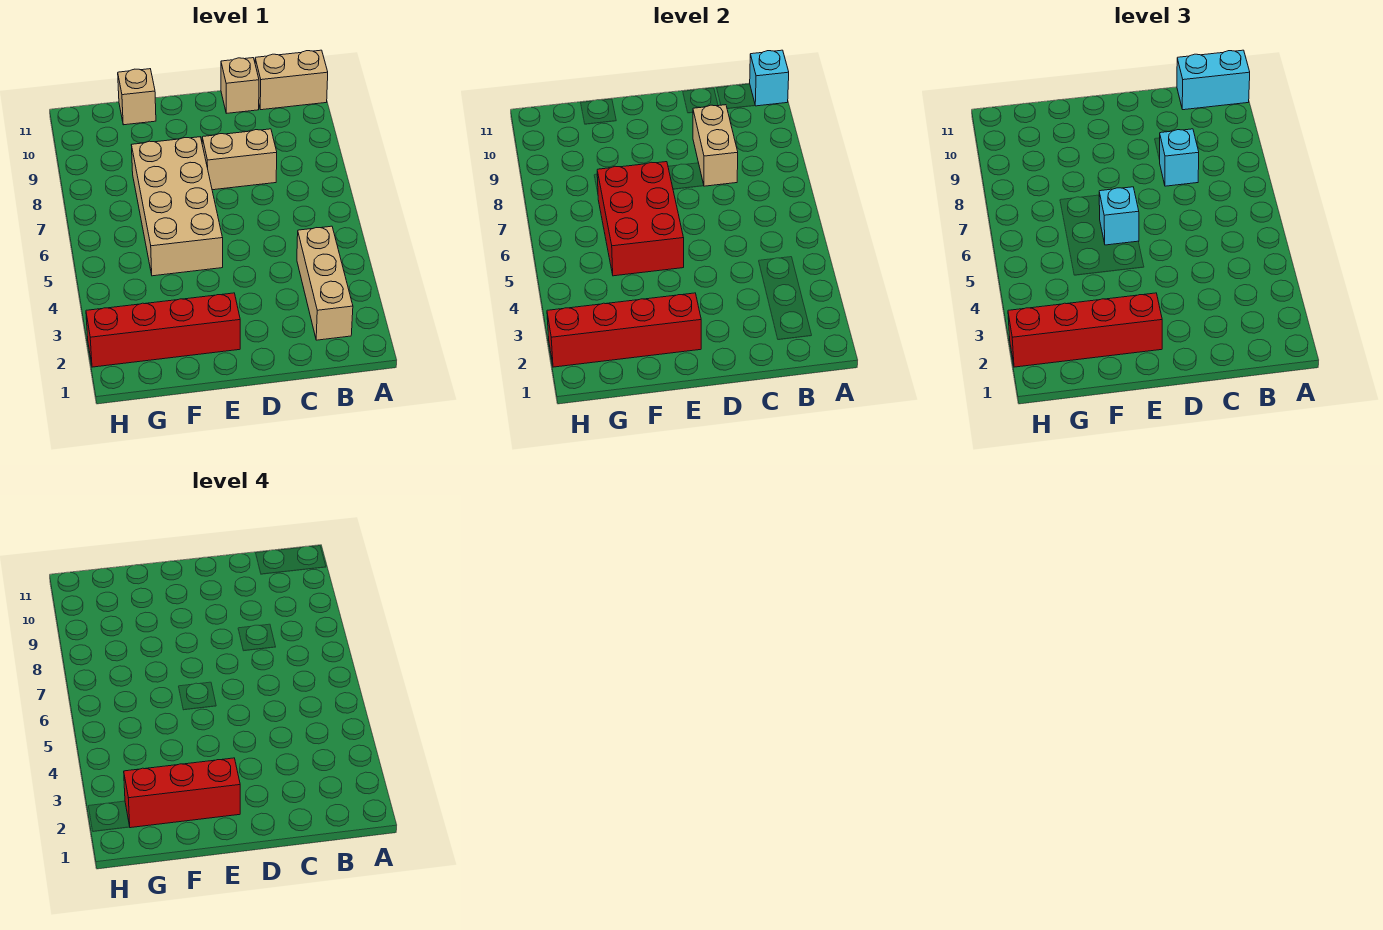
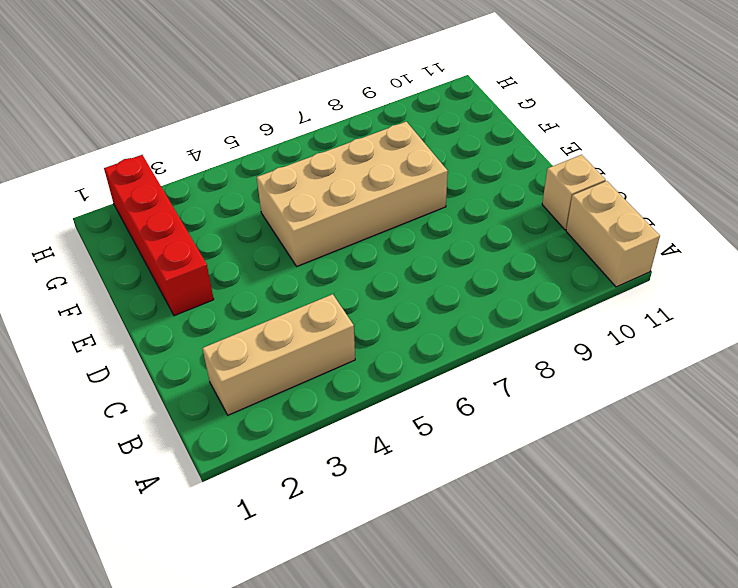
none -> tan 1x2 brick [202,129,277,190]
none -> tan 1x1 brick [118,69,156,125]
none -> cyan 1x1 brick [750,50,789,106]

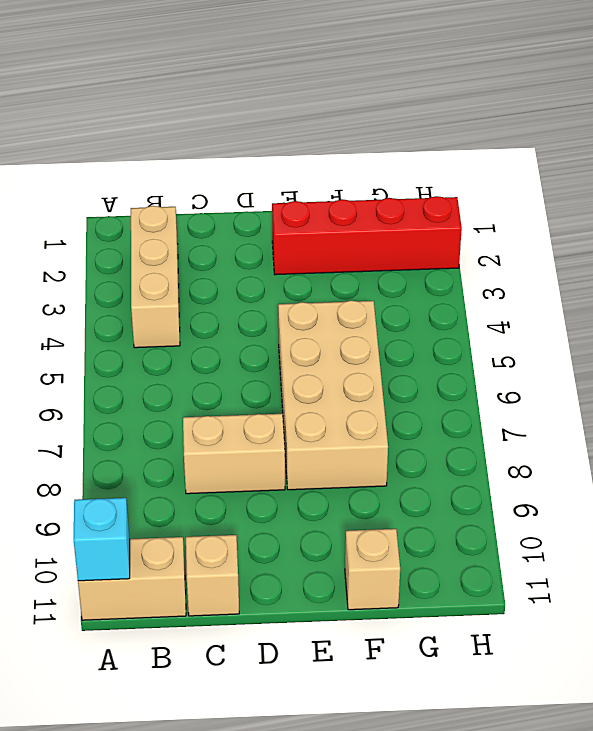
none -> tan 1x2 brick [693,105,738,186]
none -> red 1x4 brick [547,293,701,367]
none -> red 2x3 brick [597,162,684,276]

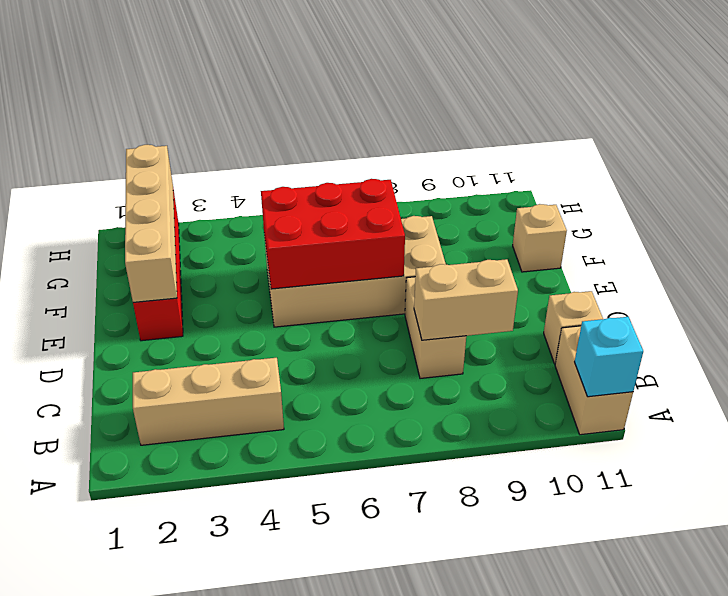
tan 1x4 brick [125,145,177,302] -> red 1x4 brick [547,293,701,367]
none -> cyan 1x2 brick [1177,50,1250,110]
none -> cyan 1x1 brick [1160,129,1199,186]
none -> red 1x4 brick [1008,293,1162,367]

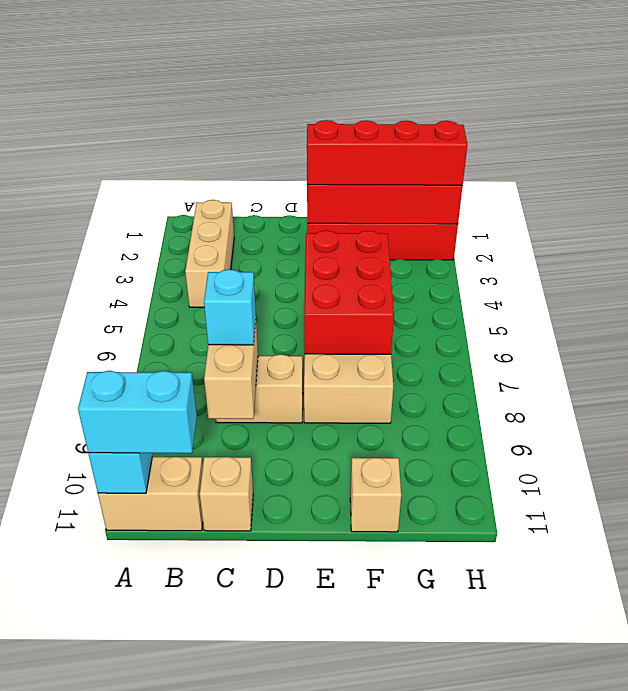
none -> cyan 1x1 brick [1099,187,1139,245]
none -> red 1x3 brick [124,758,240,828]

